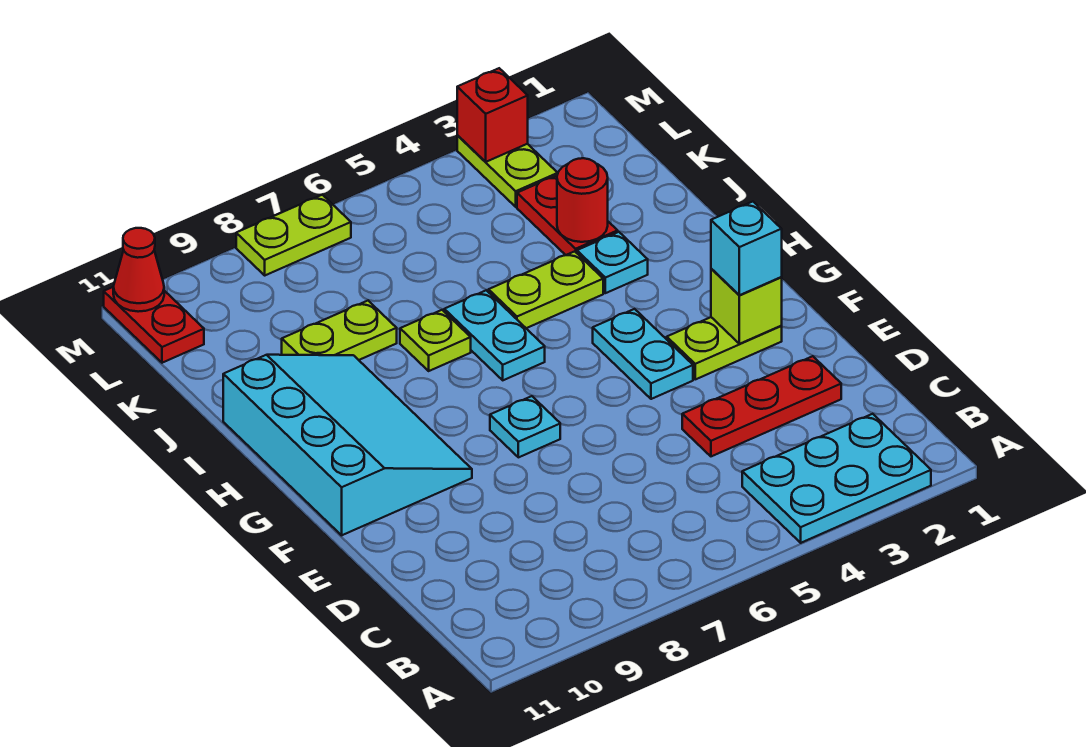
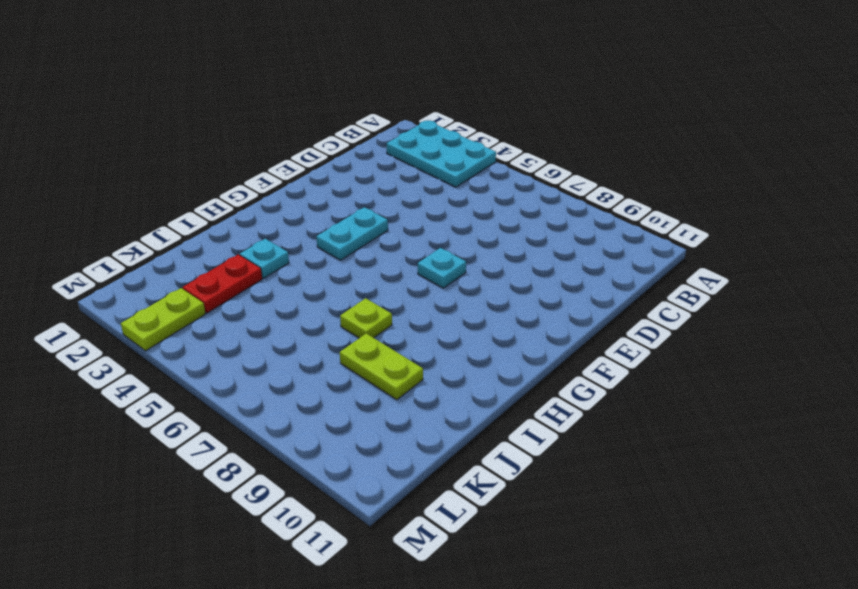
none -> red 1x3 plate [682,356,841,456]
none -> lime 1x2 plate [667,317,782,379]
none -> cyan 3x4 slope [223,355,472,535]

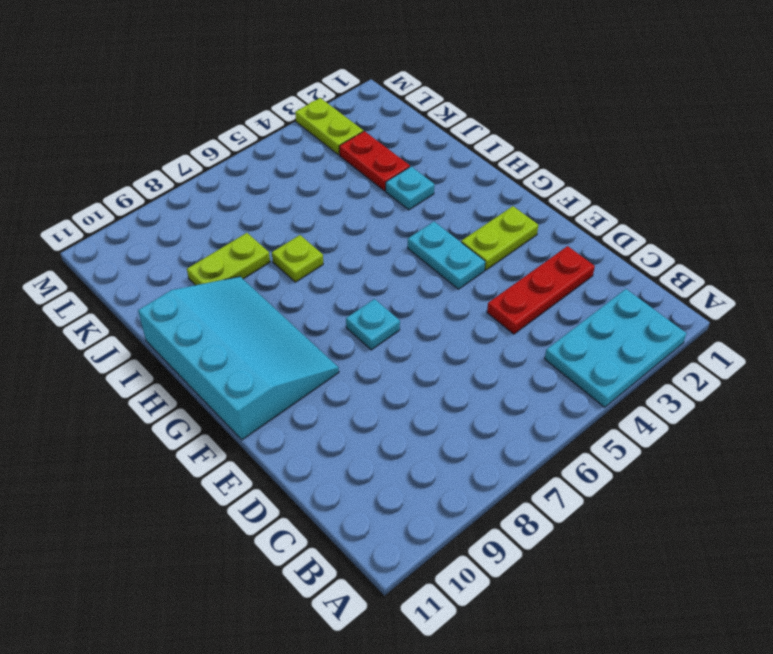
none -> cyan 1x2 plate [444,290,545,380]
none -> lime 1x2 plate [489,251,603,328]
none -> red 1x2 plate [104,287,204,363]

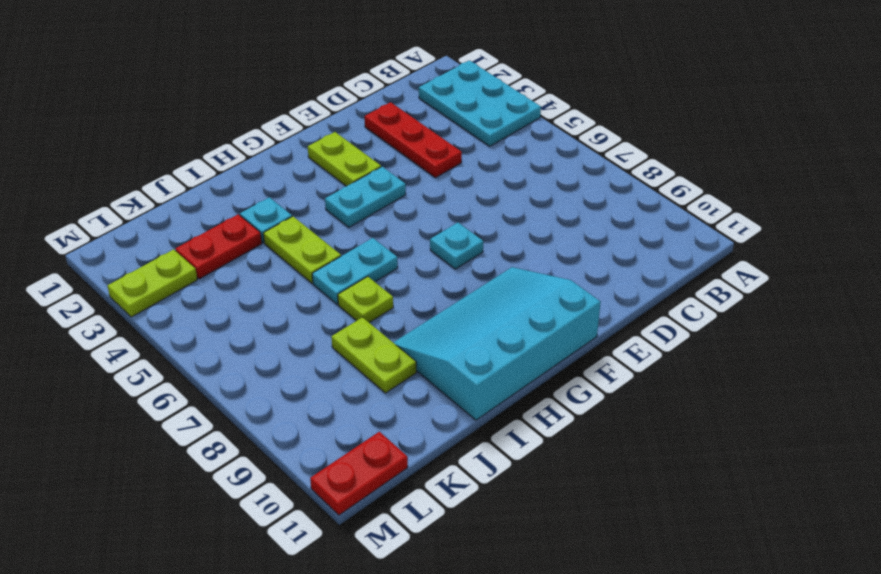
none -> lime 1x2 plate [236,195,351,275]
none -> lime 1x1 brick [711,269,782,344]
none -> red 1x1 round brick [557,158,608,242]

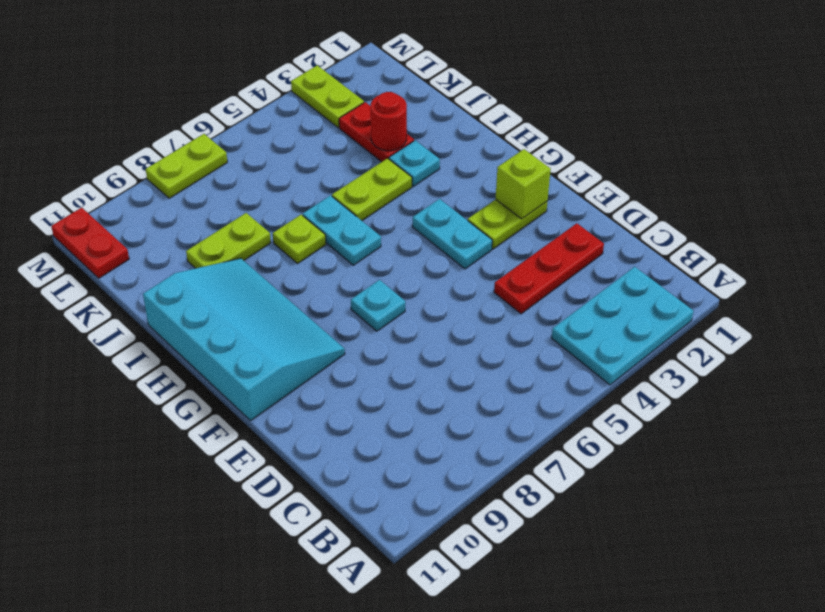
none -> red 1x1 brick [457,68,528,162]
none -> red 1x1 cone [113,228,164,312]
none -> cyan 1x1 brick [711,202,782,295]

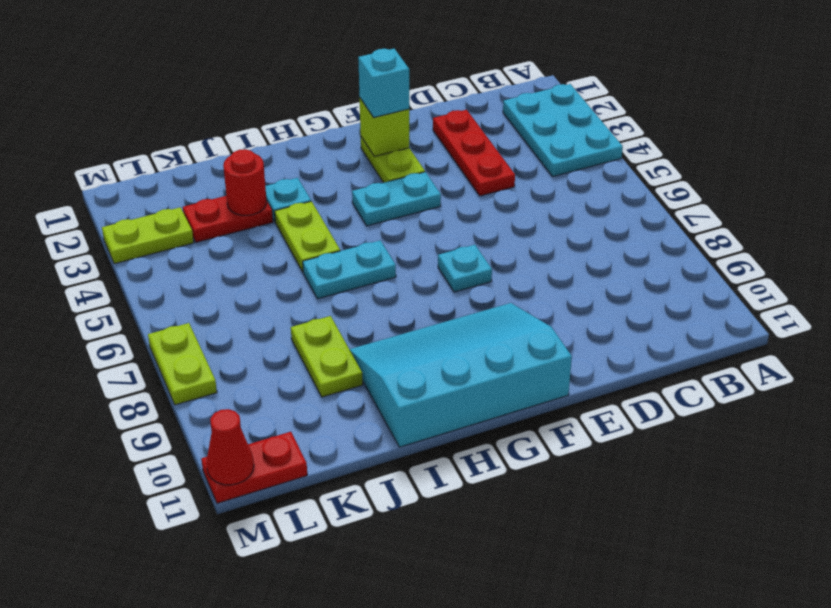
none -> lime 1x1 plate [400,310,471,371]
none -> red 1x1 brick [457,68,528,162]

